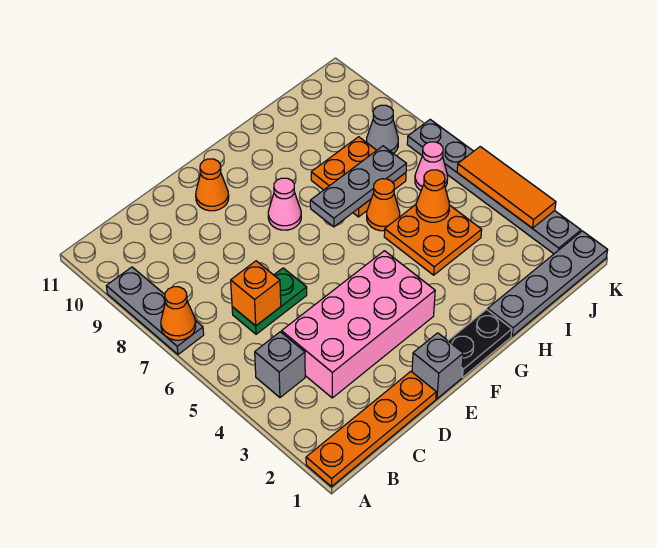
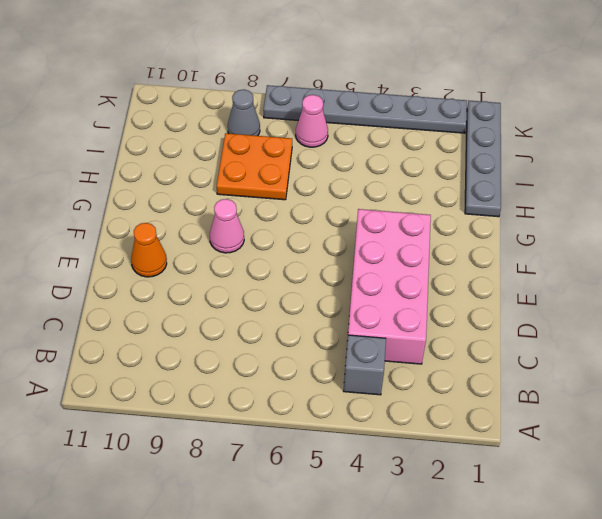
none -> orange 1x4 plate [306,372,436,487]
none -> grey 1x3 plate [106,267,204,354]
none -> green 1x2 plate [232,268,307,334]

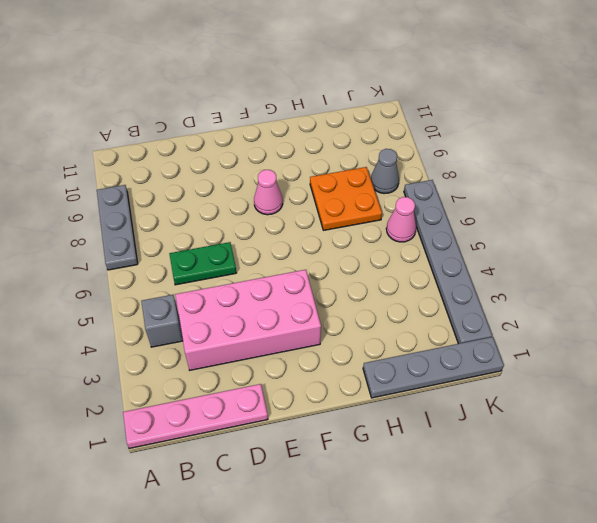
pink 1x4 plate [123,384,268,448] -> orange 1x4 plate [306,372,436,487]
none -> grey 1x1 brick [412,333,463,399]
none -> orange 1x1 cone [196,159,229,211]
none -> black 1x2 plate [448,310,512,378]

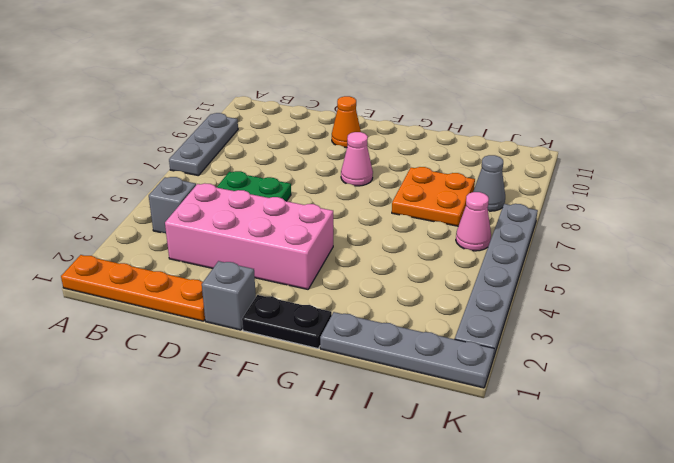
none -> orange 2x2 plate [384,205,482,275]
none -> orange 1x1 cone [367,179,400,231]
none -> orange 1x1 cone [161,287,196,340]

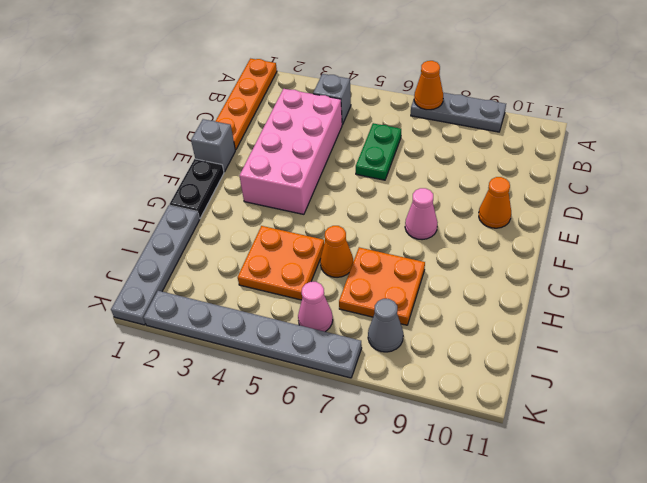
none -> orange 1x1 brick [231,261,281,326]
none -> grey 1x3 plate [310,146,406,227]
none -> orange 1x1 cone [416,170,449,222]

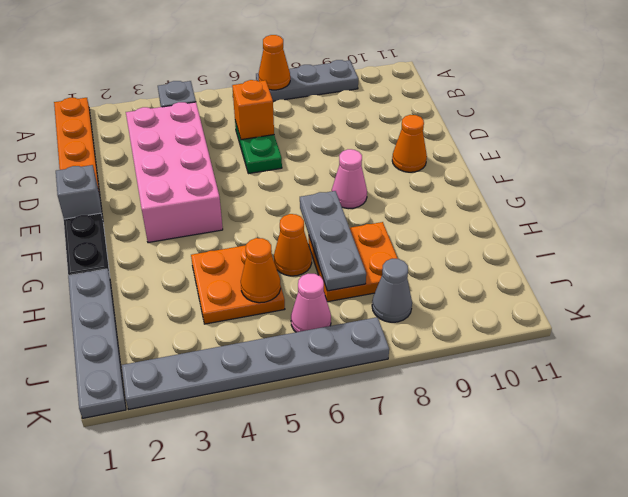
none -> orange 1x3 tile [457,147,556,228]

